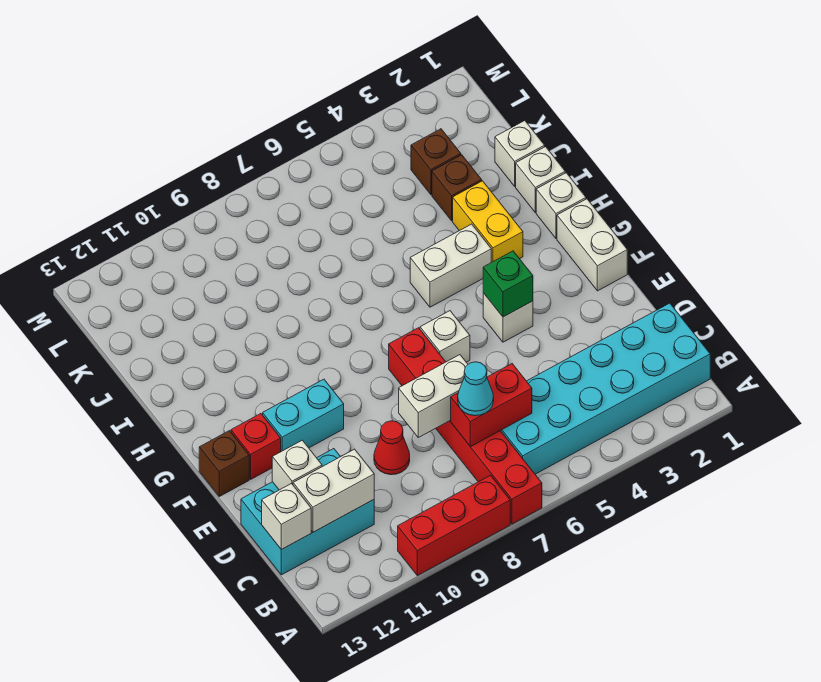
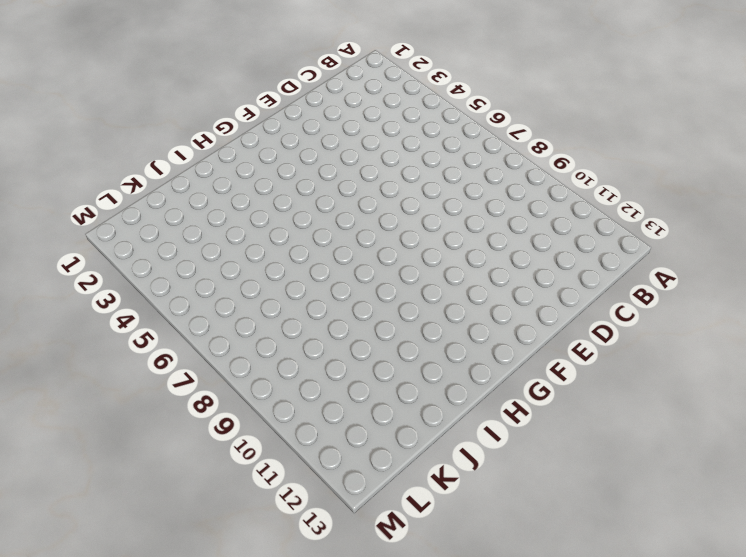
none -> red 1x6 brick [389,328,542,524]
none -> red 1x3 brick [398,475,510,576]
none -> cyan 2x6 brick [501,303,710,474]

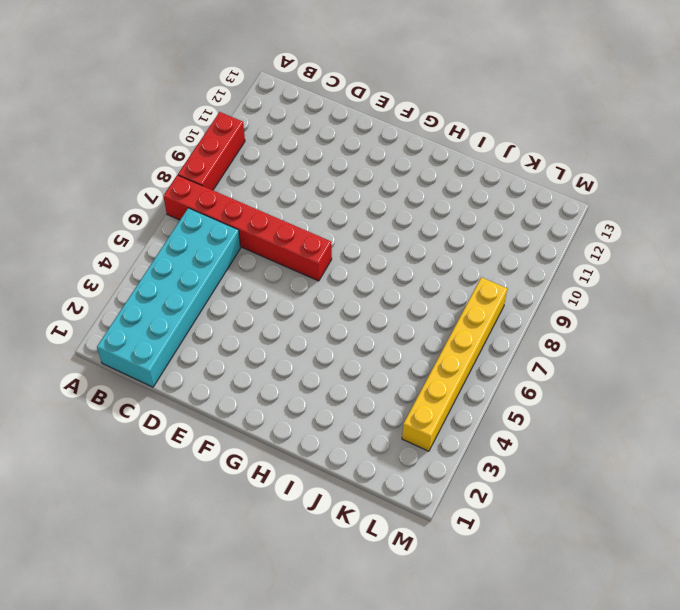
yellow 1x6 brick [402,277,507,451] -> none
none -> cyan 2x3 brick [241,449,374,575]
none -> red 1x1 cone [374,421,410,475]
none -> white 1x2 brick [557,199,627,291]

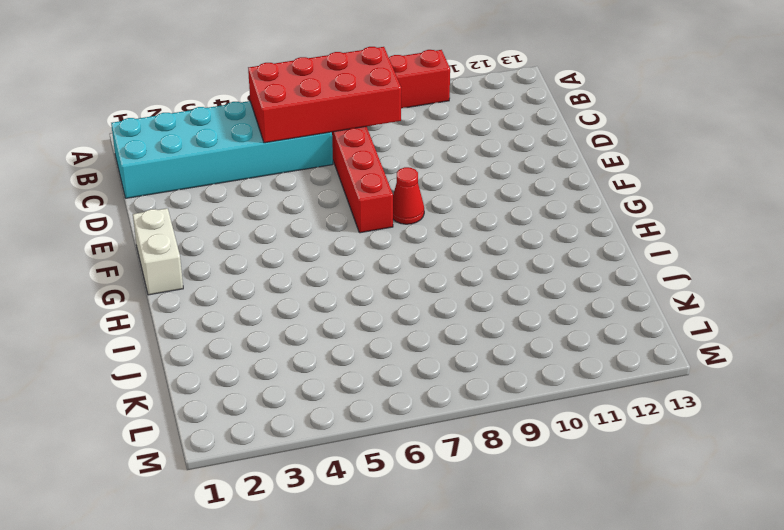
red 2x4 brick [248,47,401,143] -> red 1x2 brick [451,364,532,447]
red 1x1 cone [393,167,424,224] -> red 1x1 cone moved to [374,421,410,475]
none -> cyan 2x3 brick [241,449,374,575]
none -> white 1x1 brick [483,293,533,342]
none -> white 1x1 brick [420,311,470,362]

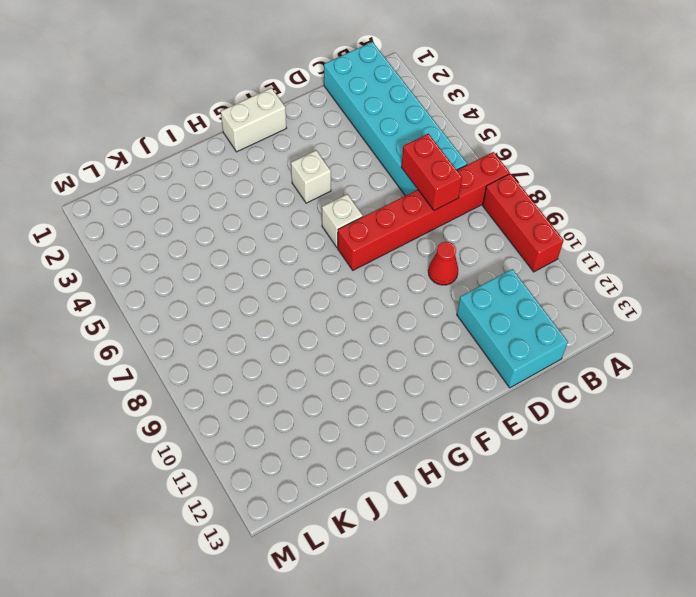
none -> cyan 1x2 brick [263,379,344,452]
none -> red 1x1 brick [231,414,281,479]
none -> brown 1x1 brick [199,431,249,496]

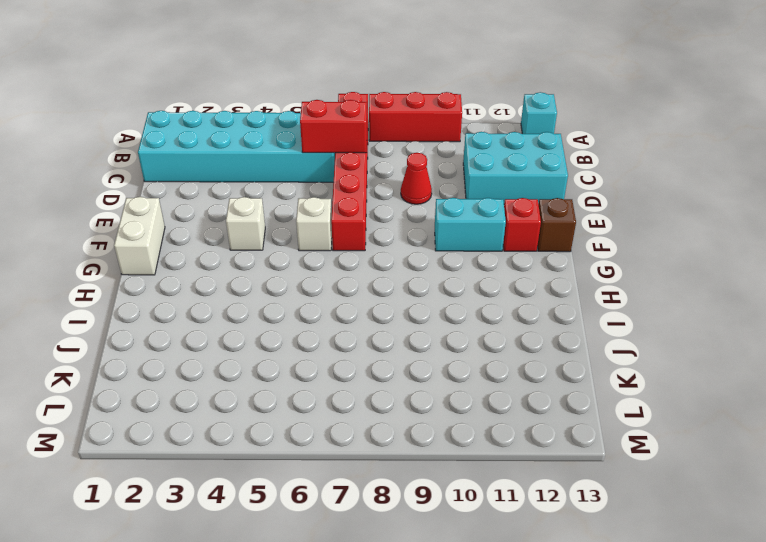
cyan 1x1 brick [521,92,557,134] -> none
none -> white 1x1 brick [536,173,586,239]
none -> yellow 1x2 brick [453,181,523,262]
none -> white 1x2 brick [410,224,491,307]

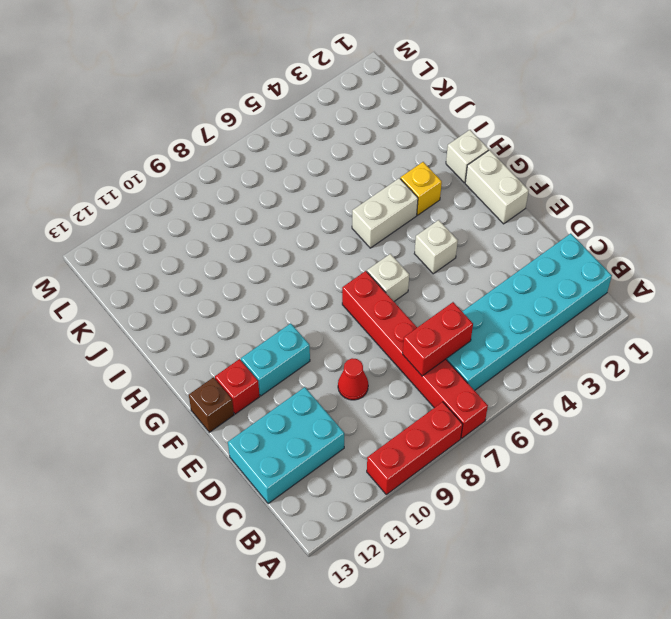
yellow 1x1 brick [400,162,442,215] -> yellow 1x2 brick [453,181,523,262]
none -> white 1x1 brick [516,147,565,213]
none -> white 1x1 brick [495,121,545,186]
none -> brown 1x1 brick [432,155,482,221]

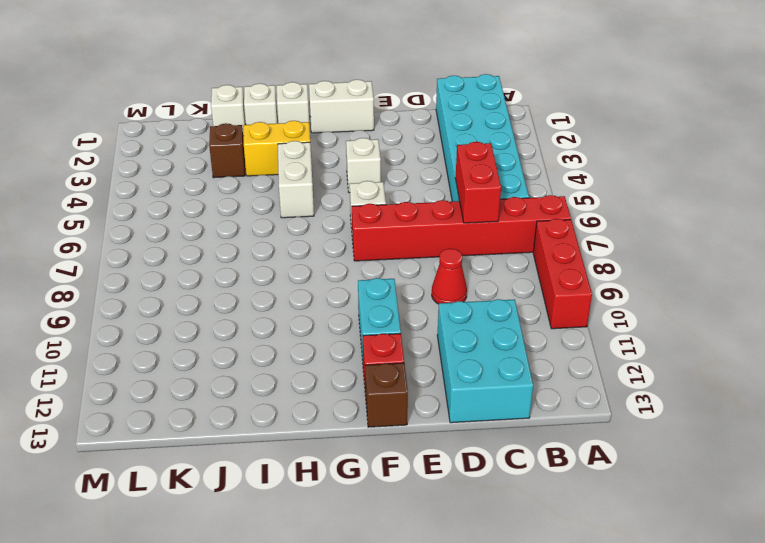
none -> brown 1x1 brick [411,129,461,195]
none -> white 1x2 brick [293,449,374,532]
none -> white 1x1 brick [262,484,311,550]

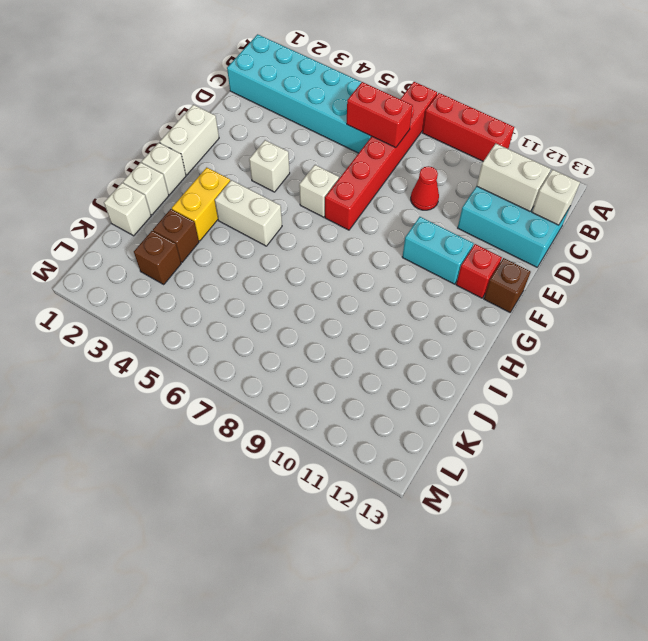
none -> white 1x2 brick [399,355,468,438]
none -> white 1x1 brick [272,440,322,490]
none -> green 1x1 brick [483,251,533,317]

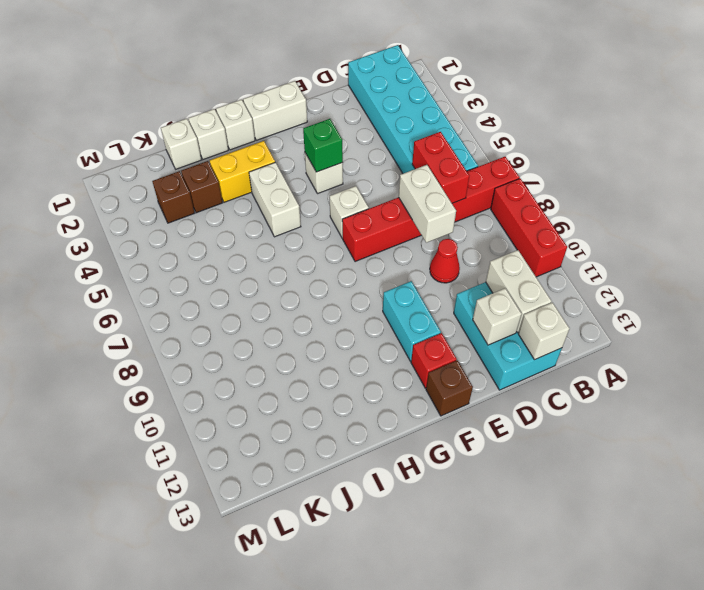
none -> cyan 1x1 cone [458,362,494,416]

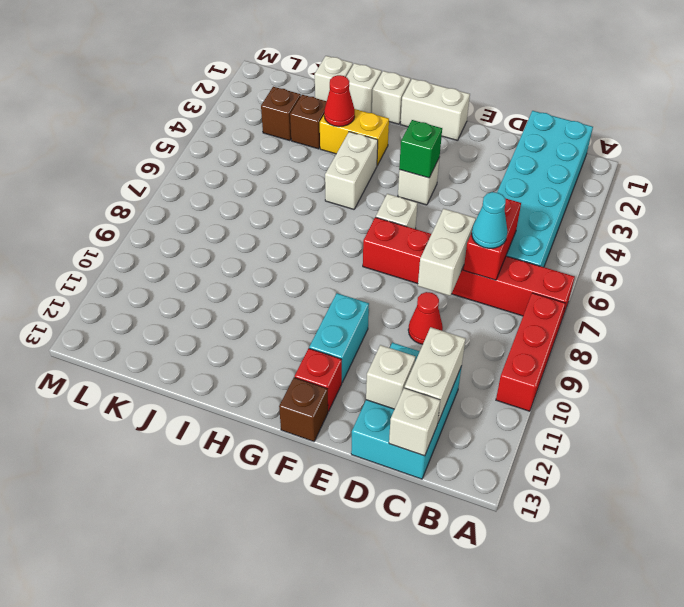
red 1x1 cone [324,75,355,127] -> none

